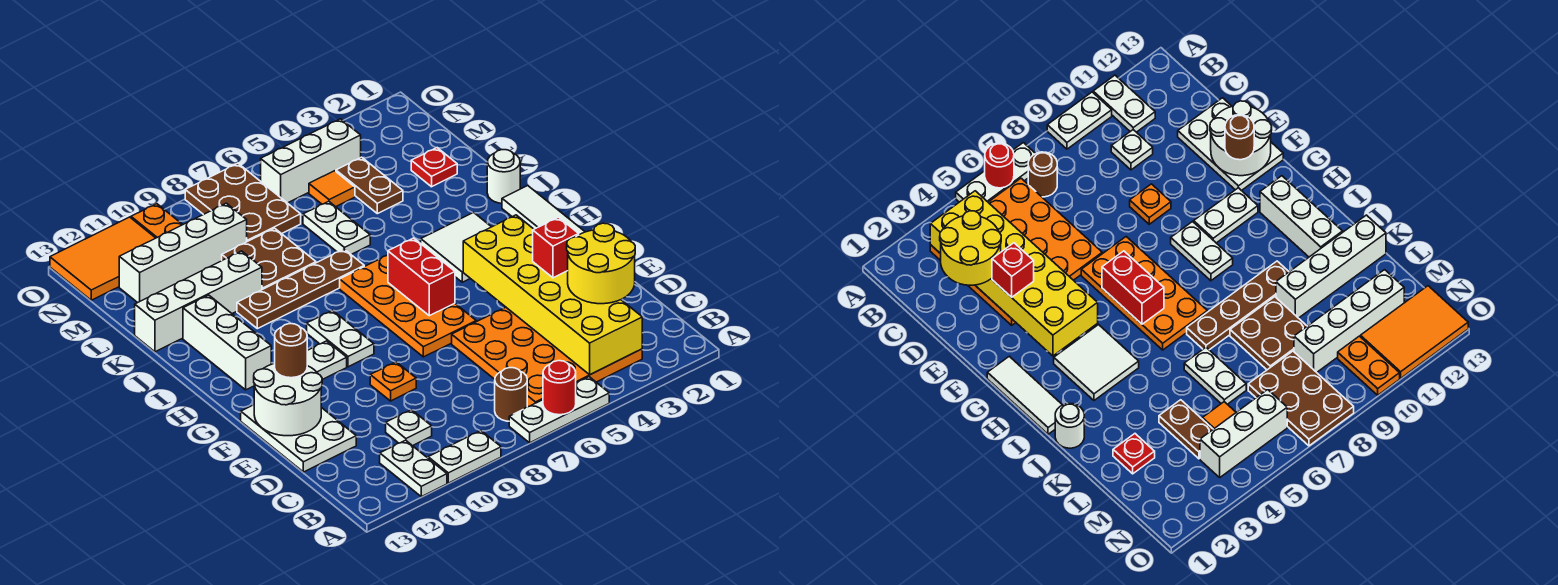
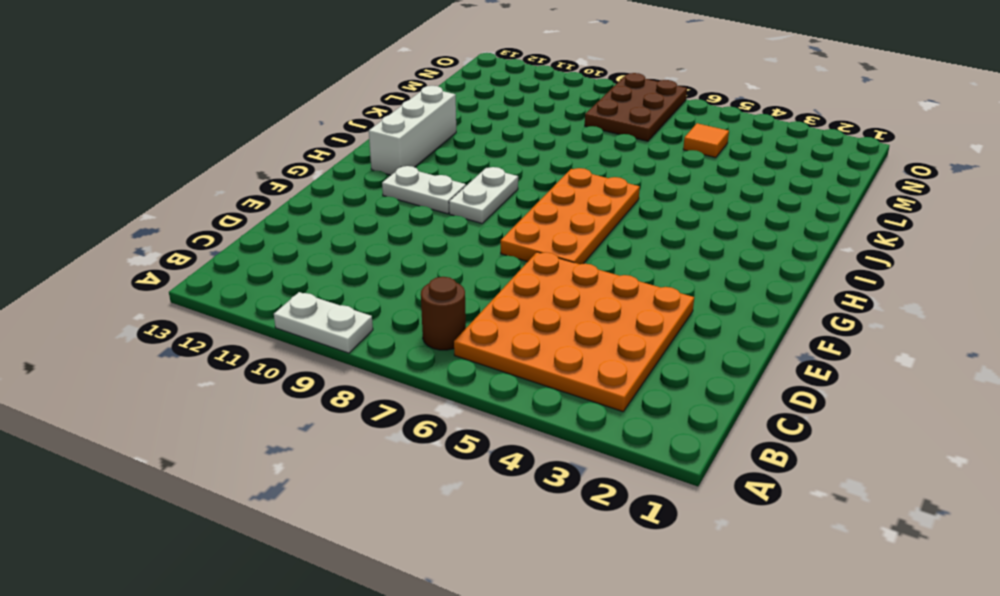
none -> white 1x3 plate [509,377,609,443]
none -> white 1x2 plate [380,440,447,497]
none -> white 1x1 plate [386,410,432,446]
none -> white 2x3 plate [241,405,356,472]

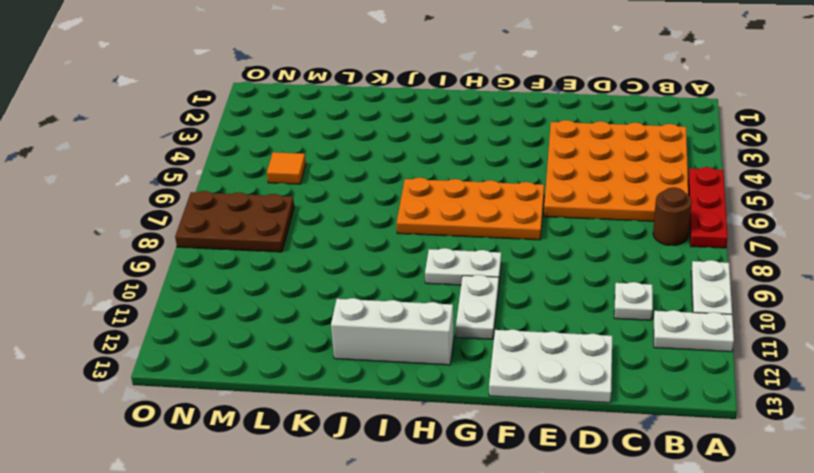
red 1x3 plate [688,167,728,248] -> white 1x3 plate [509,377,609,443]
none -> orange 1x1 plate [370,362,416,401]
none -> white 1x3 tile [502,186,585,235]
none -> white 2x2 tile [421,213,491,282]
none -> white 1x1 round brick [487,150,520,203]

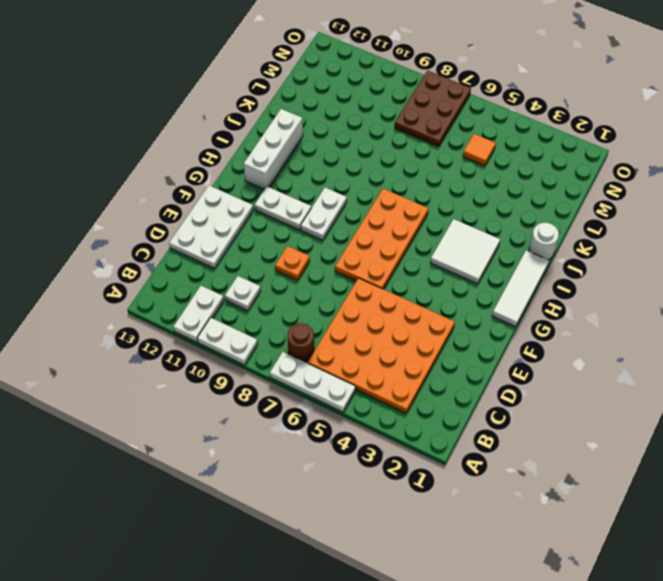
none -> brown 1x4 plate [237,249,364,329]
none -> white 1x2 plate [303,201,370,254]
none -> brown 2x2 plate [222,228,316,290]
none -> white 1x4 brick [135,251,262,352]

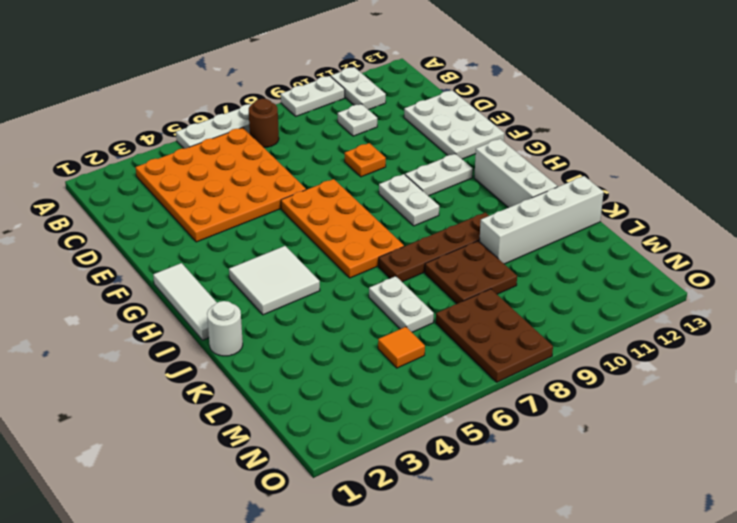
none -> red 1x1 plate [411,148,457,187]
none -> brown 1x2 plate [336,157,403,214]
none -> white 1x4 brick [119,203,247,303]
none -> white 1x3 brick [261,119,361,203]

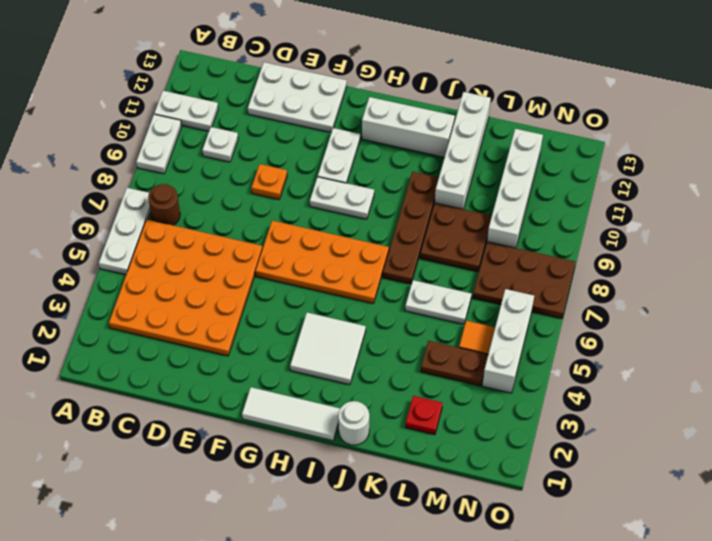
none -> orange 1x2 plate [131,204,183,238]
none -> orange 2x3 tile [50,217,155,300]
none -> red 1x1 round brick [543,361,576,415]
none -> yellow 2x6 brick [463,215,642,375]

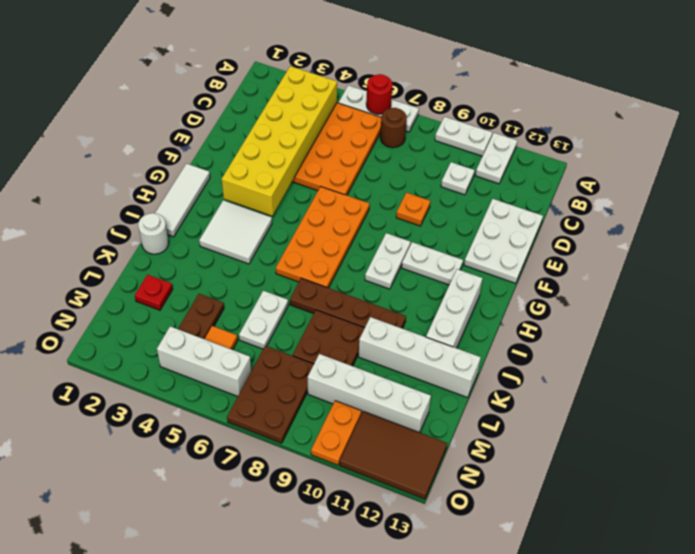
brown 2x3 tile [340,411,447,499] -> orange 2x3 tile [50,217,155,300]
none -> white 2x2 round brick [254,363,322,436]
none -> red 1x2 brick [388,238,455,316]
none -> yellow 2x2 round brick [567,223,635,304]
none -> red 1x1 brick [533,217,579,278]

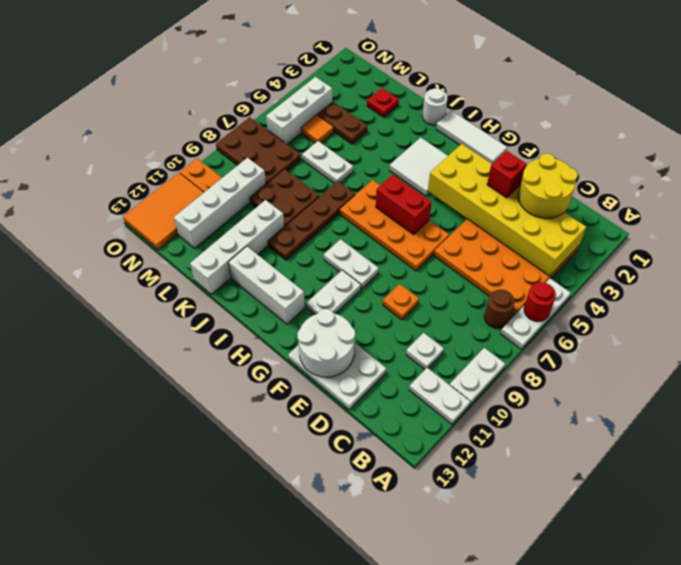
none -> brown 1x1 round brick [275,324,307,378]

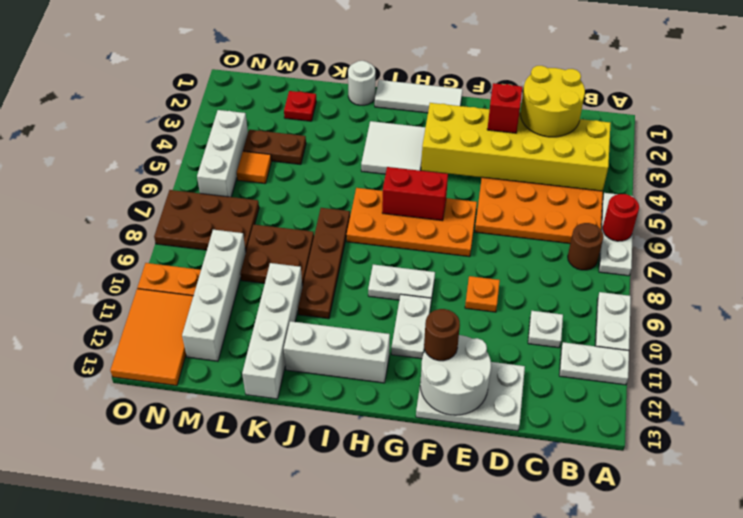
none -> white 1x2 plate [303,201,370,254]

